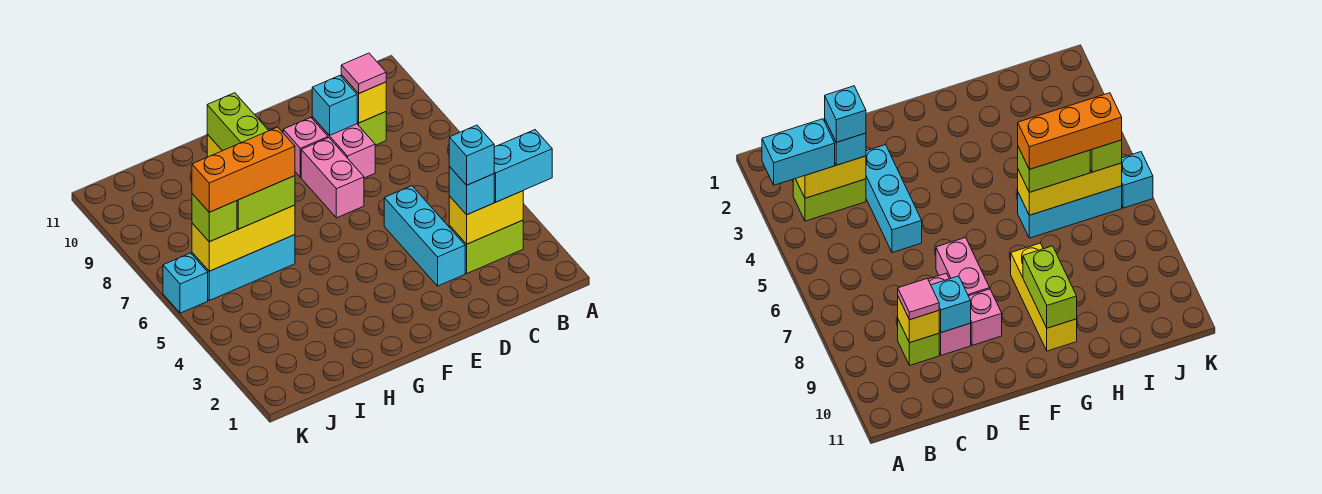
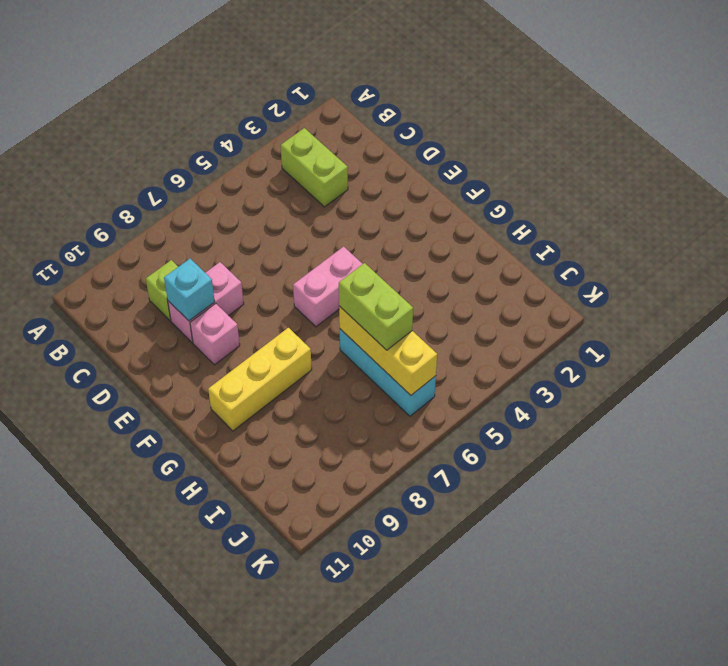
pink 1x2 brick [293,247,362,327] -> pink 1x2 brick moved to [301,138,364,218]
none -> cyan 1x3 brick [384,186,465,286]
none -> cyan 1x1 brick [163,253,208,313]
none -> yellow 1x2 brick [449,191,523,244]

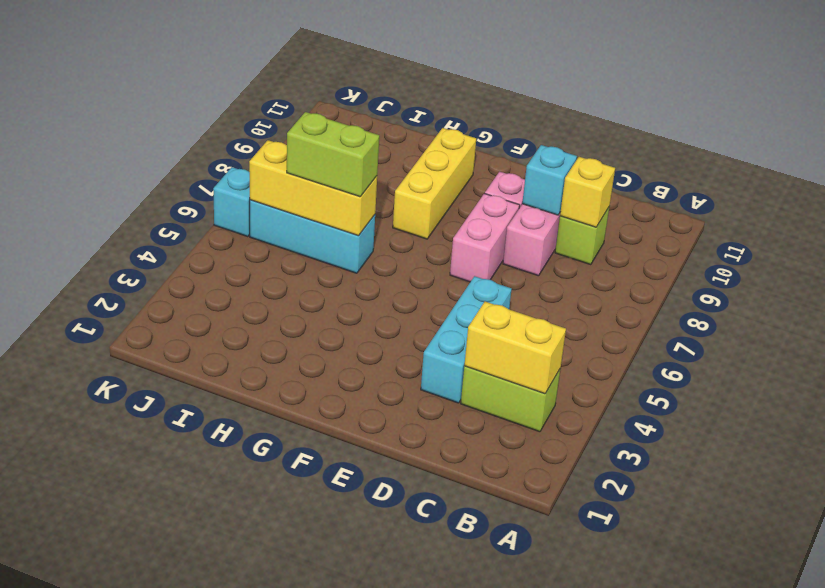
none -> lime 1x2 brick [207,93,269,151]
none -> cyan 1x2 brick [494,130,552,202]
none -> cyan 1x1 brick [449,167,494,215]

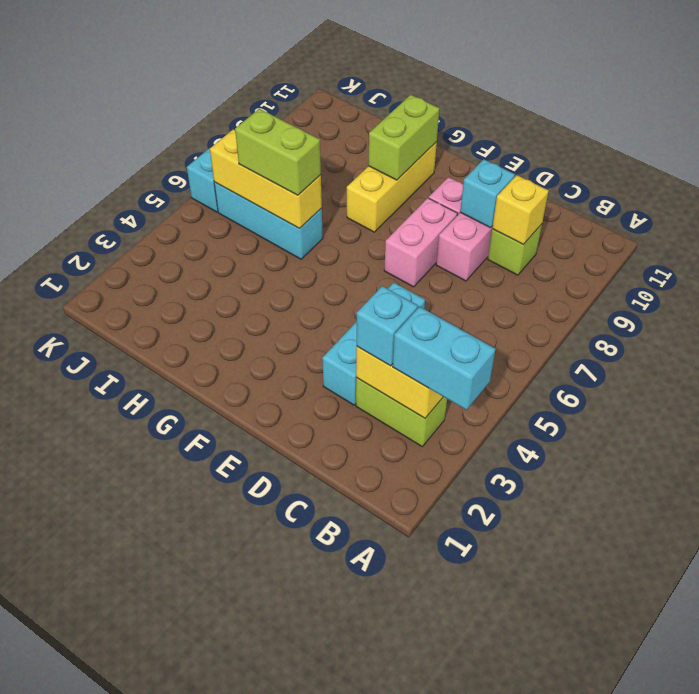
none -> pink 1x1 tile [341,53,386,94]
none -> lime 1x1 brick [192,194,237,242]
none -> cyan 1x1 brick [449,125,494,185]

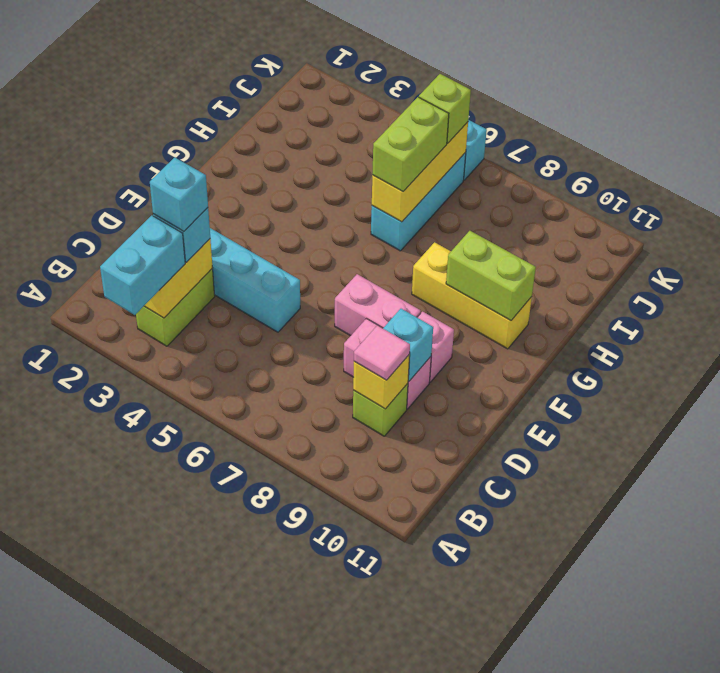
none -> orange 1x3 brick [192,127,295,212]

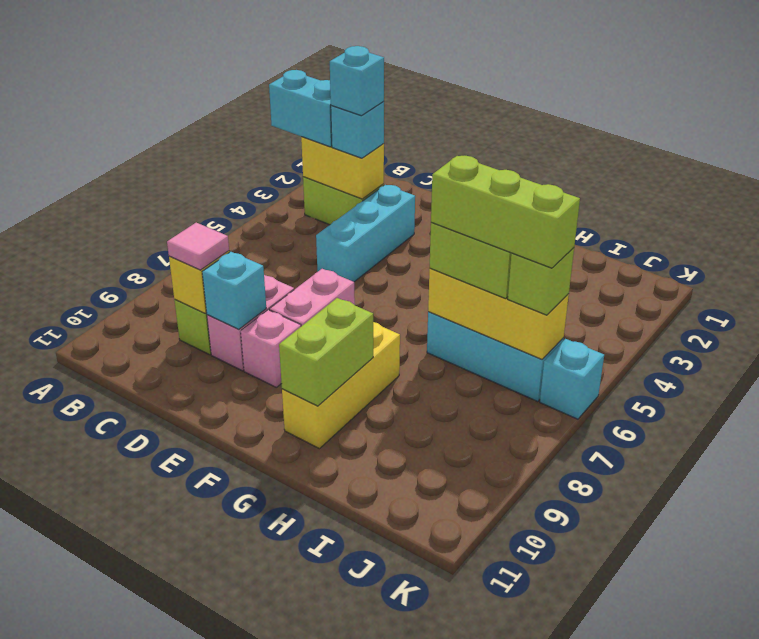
lime 1x3 brick [431,156,580,268] -> orange 1x3 brick [192,127,295,212]

